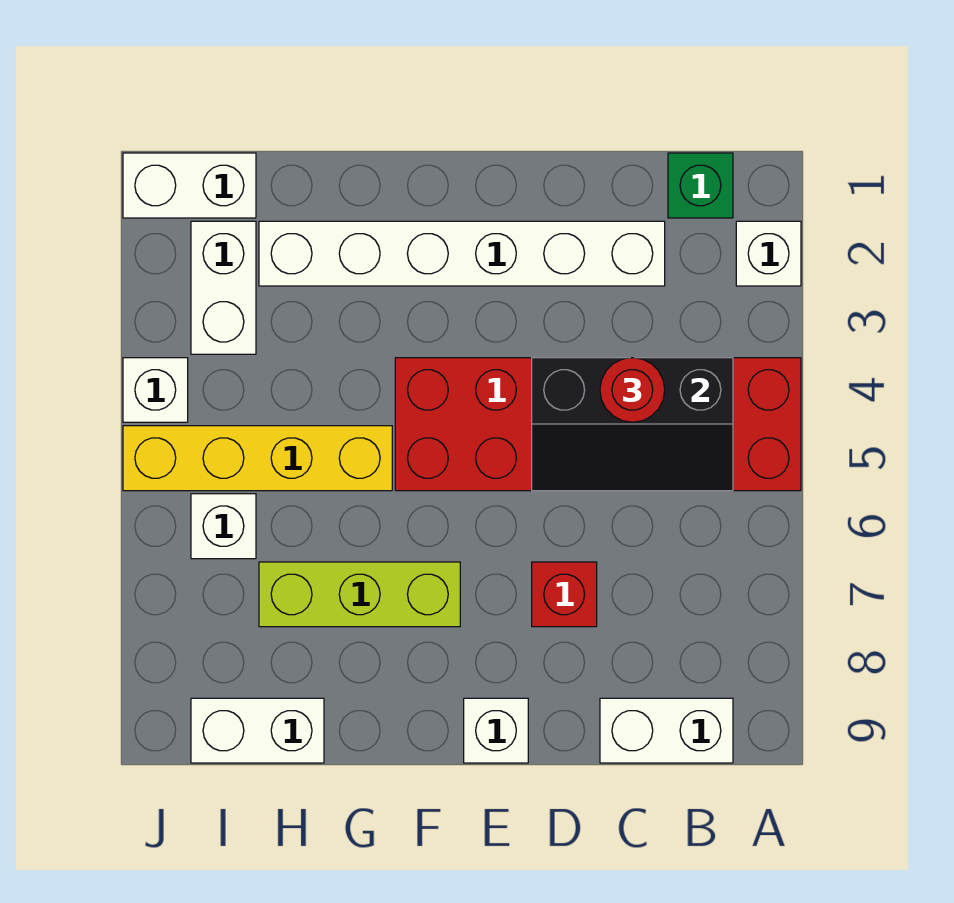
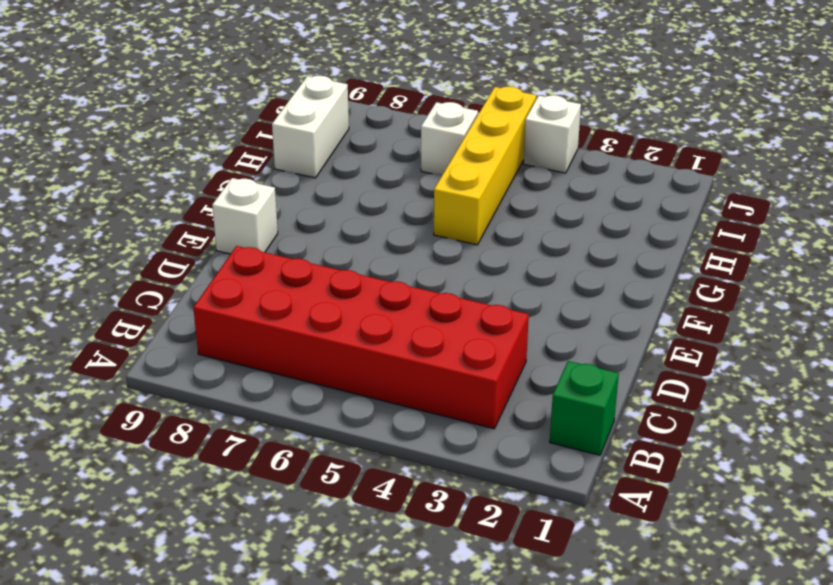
red 2x6 brick [193,246,529,429] -> red 2x6 brick turned to [395,358,801,491]
none -> white 1x1 brick [736,221,801,286]
none -> white 1x2 brick [600,698,733,763]
none -> white 1x6 brick [259,221,665,286]

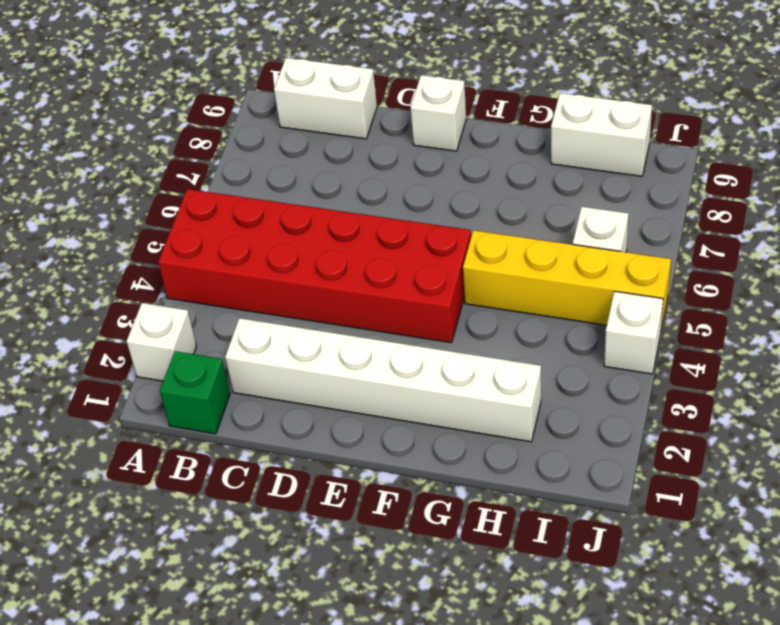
none -> red 1x1 brick [532,562,597,627]
none -> lime 1x3 brick [259,562,460,627]
none -> white 1x2 brick [123,153,256,218]

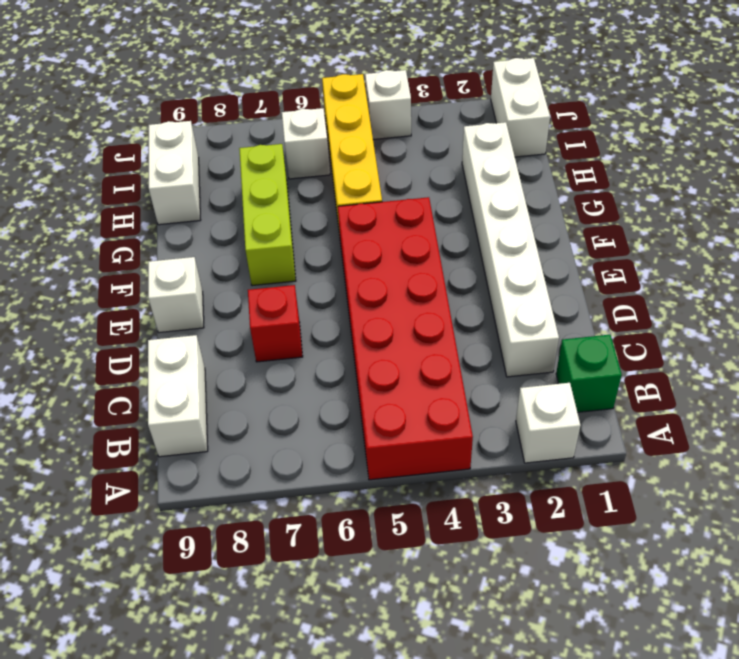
none -> white 1x2 brick [191,221,256,354]
none -> black 2x3 slope [532,358,733,491]
none -> red 1x1 round brick [600,358,665,422]

